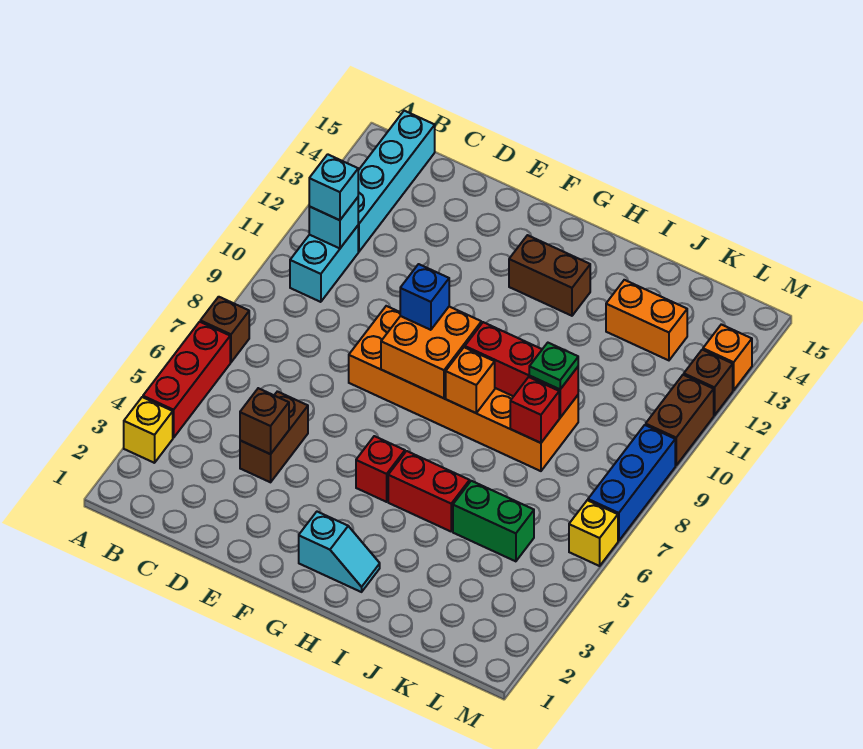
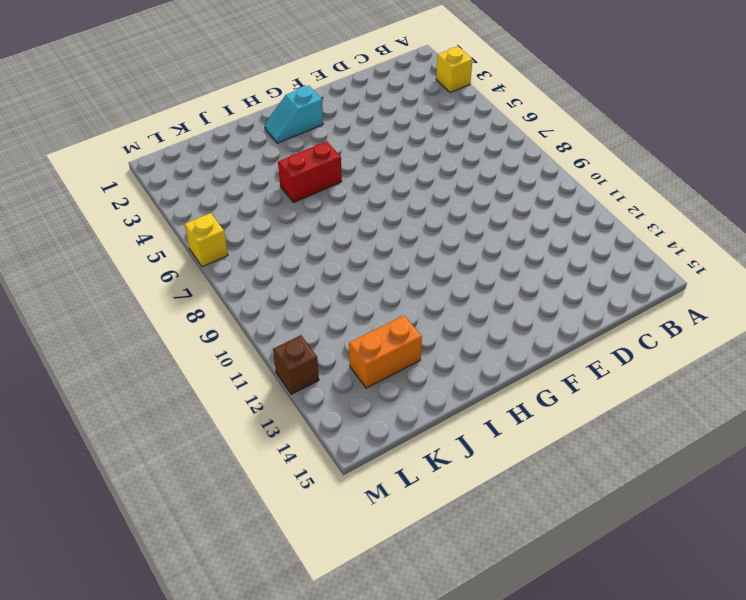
none -> red 1x3 brick [143,322,230,438]
none -> brown 1x1 brick [200,297,249,362]
none -> cyan 1x2 brick [290,226,358,302]

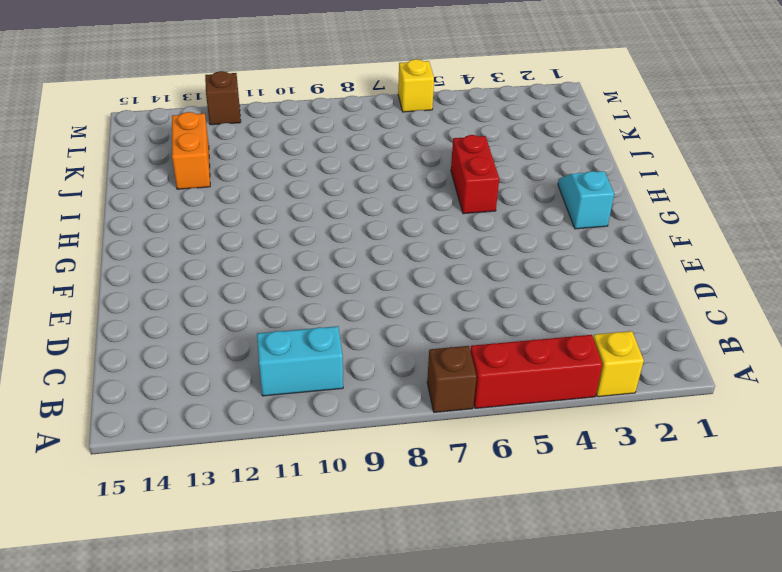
none -> cyan 1x4 brick [358,111,435,252]
none -> brown 1x2 brick [240,391,308,482]
none -> orange 2x6 brick [349,306,578,471]

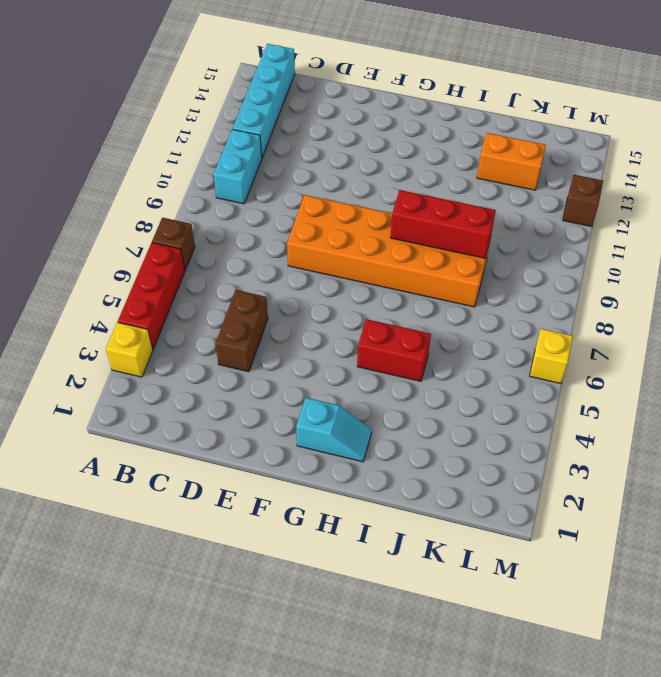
none -> red 1x1 brick [356,436,405,502]
none -> brown 1x2 brick [509,235,590,316]
none -> green 1x2 brick [453,481,534,561]

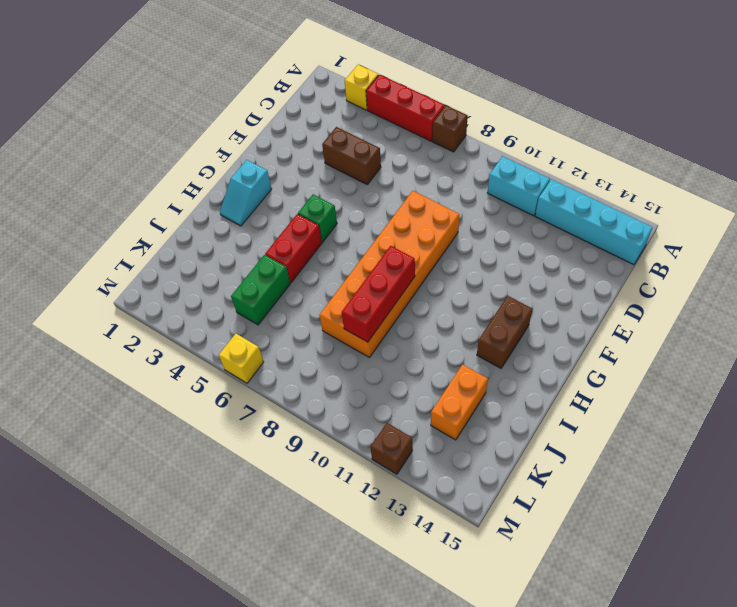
green 1x1 brick [298,194,337,242] -> red 1x1 brick [356,436,405,502]
none -> blue 1x3 brick [588,425,675,541]
none -> brown 1x2 brick [646,375,714,465]
none -> orange 1x1 brick [703,324,752,390]

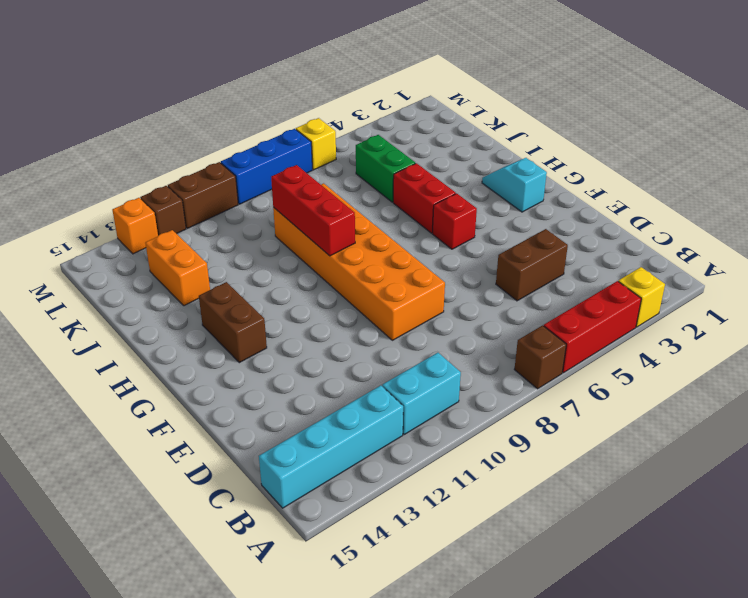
none -> cyan 1x1 brick [309,197,358,248]
none -> brown 1x1 brick [240,388,289,454]
none -> orange 2x2 brick [381,307,481,398]

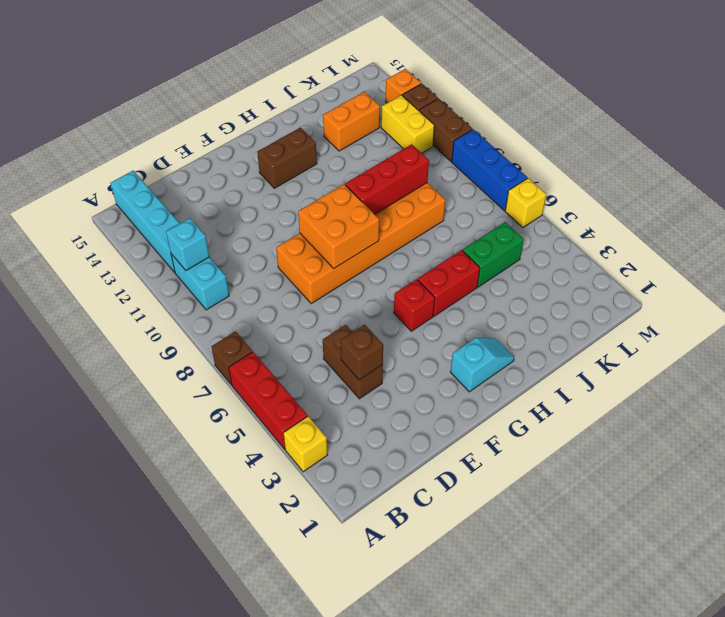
yellow 1x2 brick [381,95,434,153] -> none
none -> orange 1x1 brick [446,347,495,413]
none -> red 1x1 brick [510,377,559,443]
none -> cyan 1x1 brick [309,154,358,220]

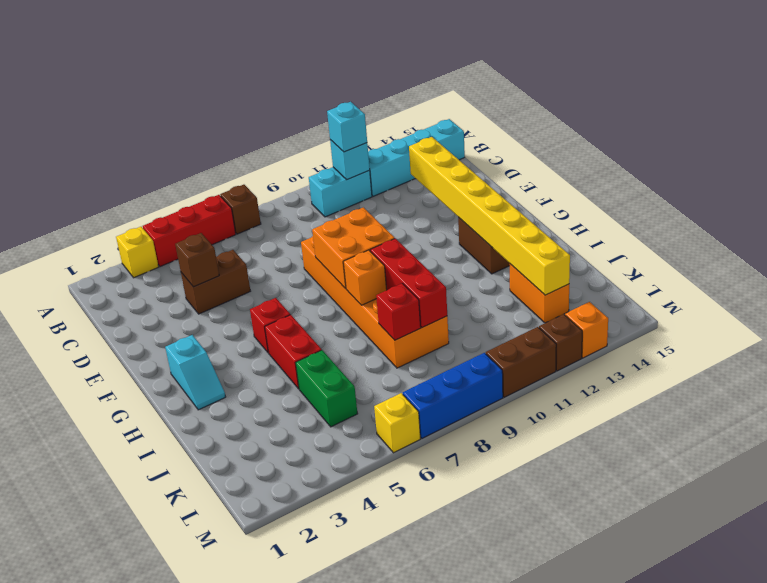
yellow 1x8 brick [409,137,570,295] -> none
none -> blue 1x1 brick [400,264,449,330]
none -> green 1x1 plate [529,343,578,389]

